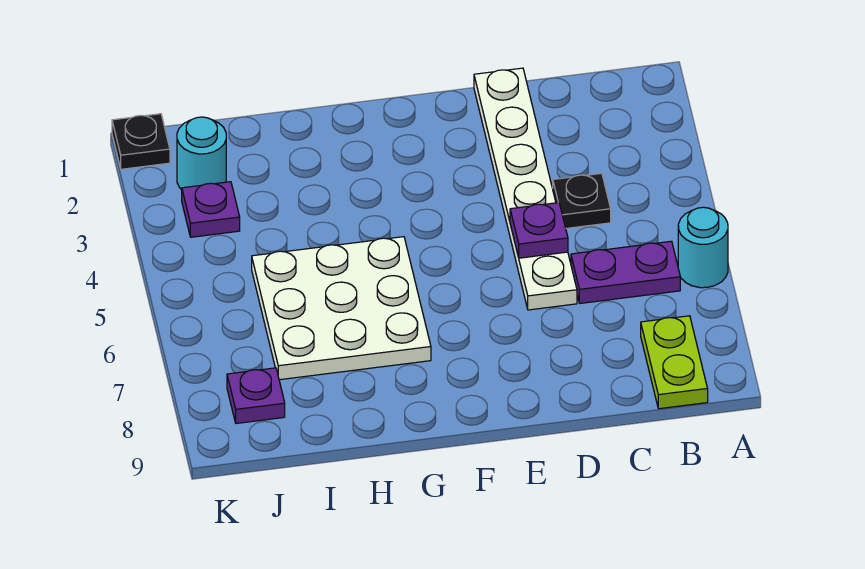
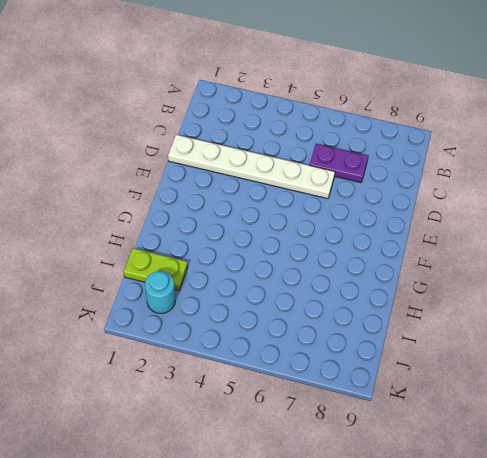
purple 1x2 plate [309,144,368,183] -> purple 1x2 plate turned to [571,241,680,303]
lime 1x2 plate [124,248,188,291] -> lime 1x2 plate moved to [641,316,708,409]
none -> cyan 1x1 round brick [678,207,728,288]
none -> black 1x1 plate [553,173,611,228]

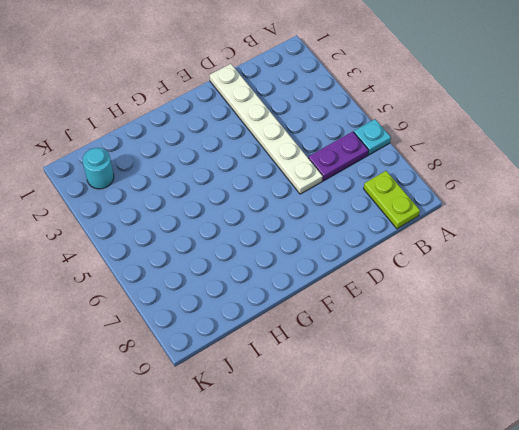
cyan 1x1 plate [354,119,391,155] -> cyan 1x1 round brick [678,207,728,288]
none -> black 1x1 plate [553,173,611,228]
none -> white 3x3 plate [252,237,431,380]

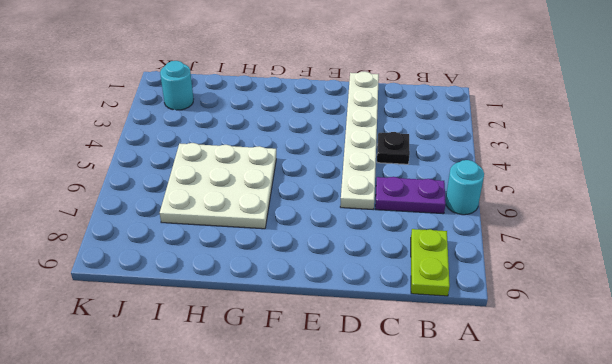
none -> purple 1x1 plate [182,182,240,237]
none -> purple 1x1 plate [227,368,285,423]

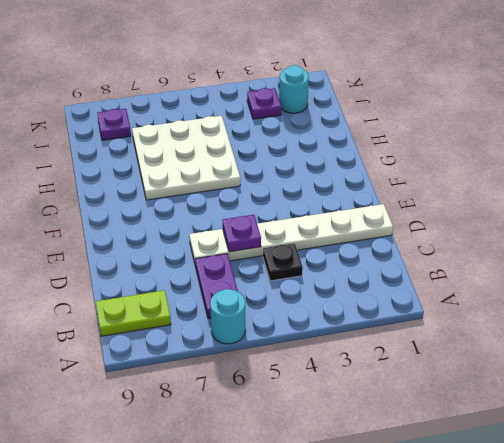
none -> black 1x1 plate [112,114,170,169]

